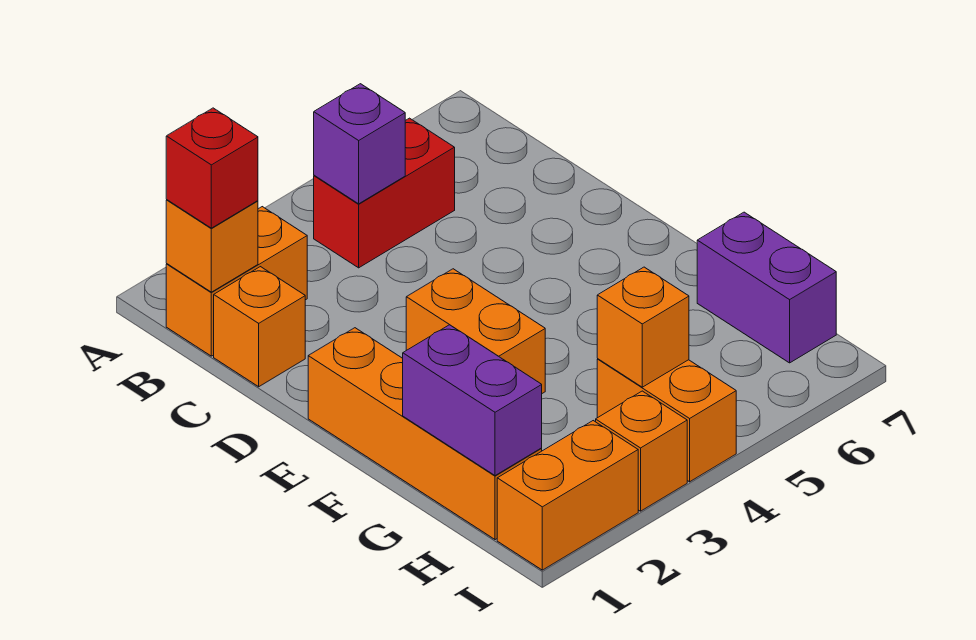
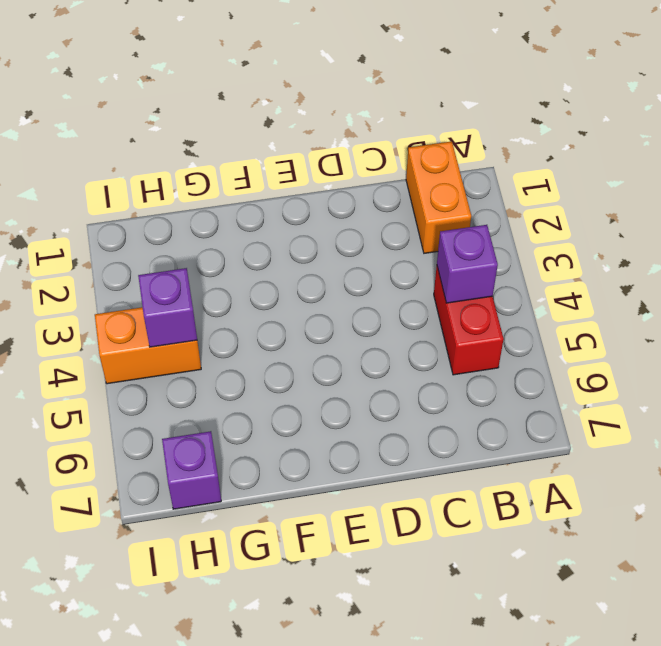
purple 1x1 brick [138,268,197,347] -> orange 1x1 brick [597,267,689,387]
purple 1x1 brick [162,431,221,509] -> purple 1x2 brick [697,212,836,363]
none -> orange 1x1 brick [214,267,305,387]
none -> orange 1x4 brick [308,328,542,540]
none -> orange 1x2 brick [406,269,545,393]

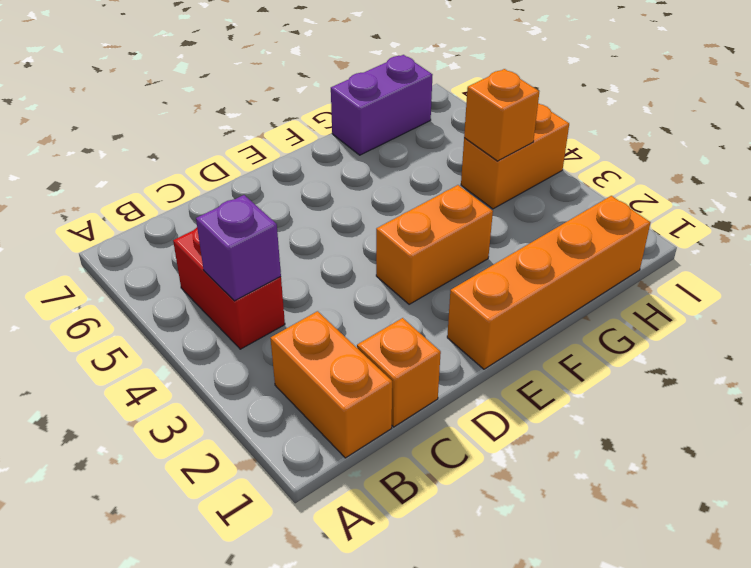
none -> orange 1x2 brick [497,421,638,570]
none -> orange 1x1 brick [596,391,687,511]
none -> orange 1x1 brick [166,200,258,292]

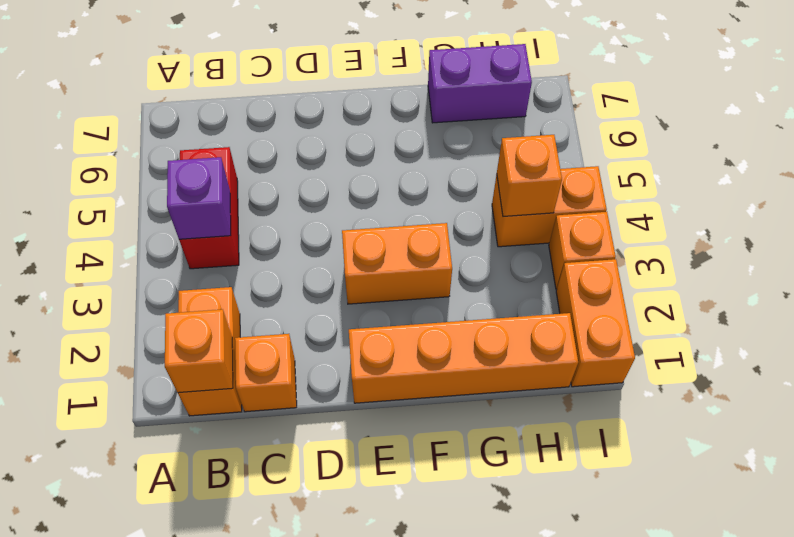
none -> purple 1x2 brick [403,325,542,476]
none -> red 1x1 brick [166,108,258,228]

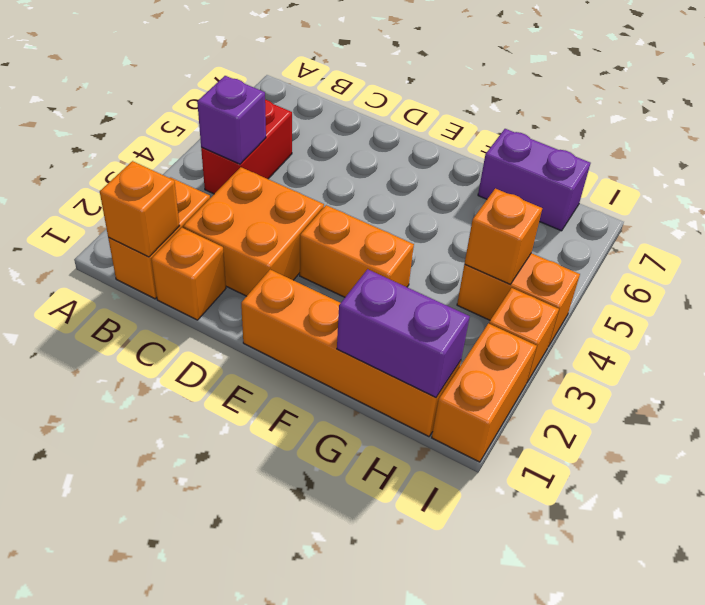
orange 2x2 brick [183,167,324,296] -> none
none -> red 1x1 brick [166,108,258,228]

